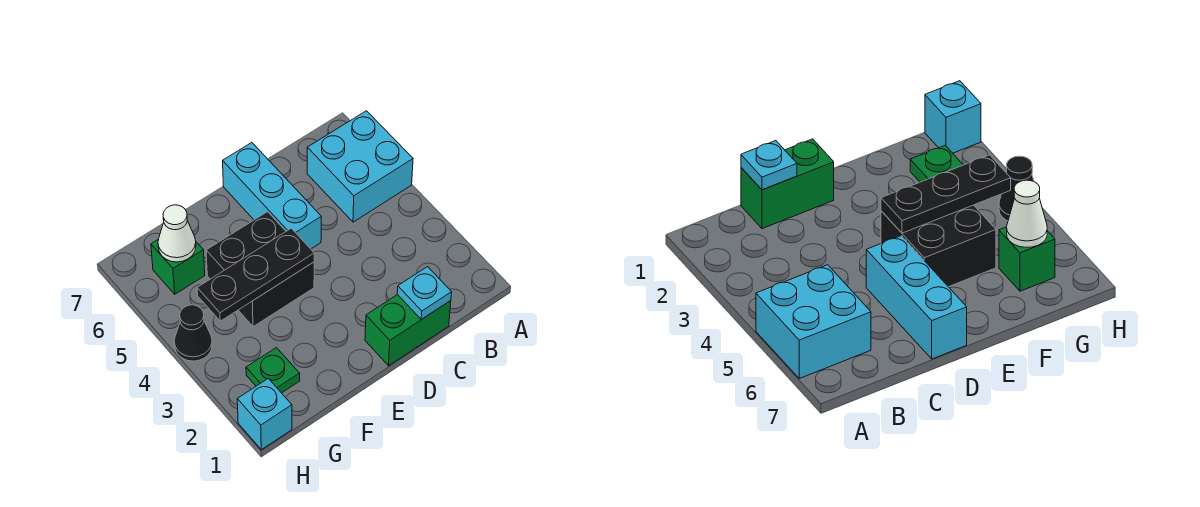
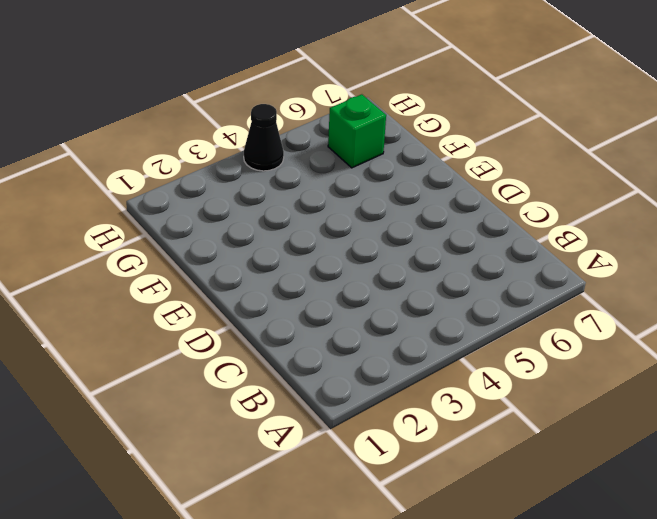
none -> cyan 2x2 brick [307,111,413,222]
none -> green 1x2 brick [365,294,451,366]

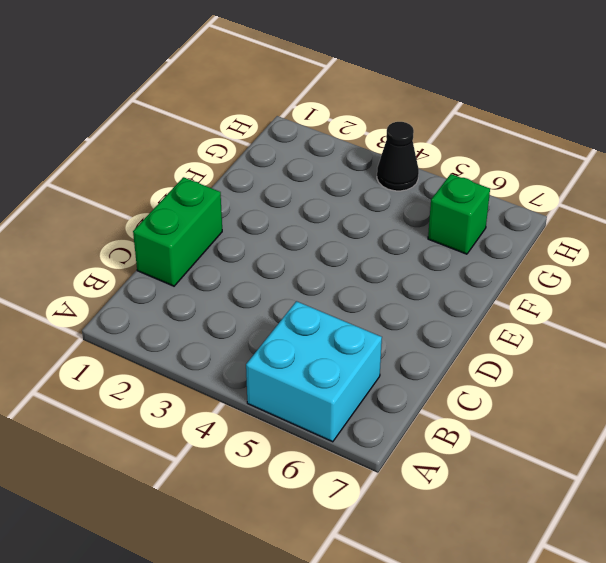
none -> cyan 1x3 brick [223,143,321,249]
none -> black 2x2 brick [206,212,314,327]

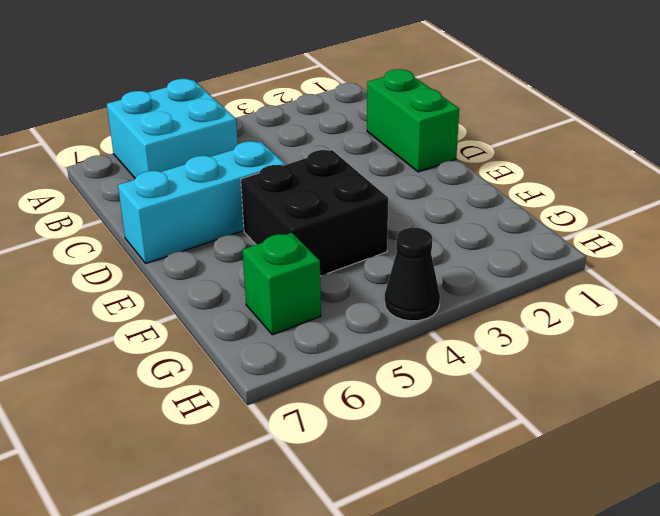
none -> green 1x1 plate [246,348,300,393]
none -> cyan 1x1 brick [237,379,292,450]

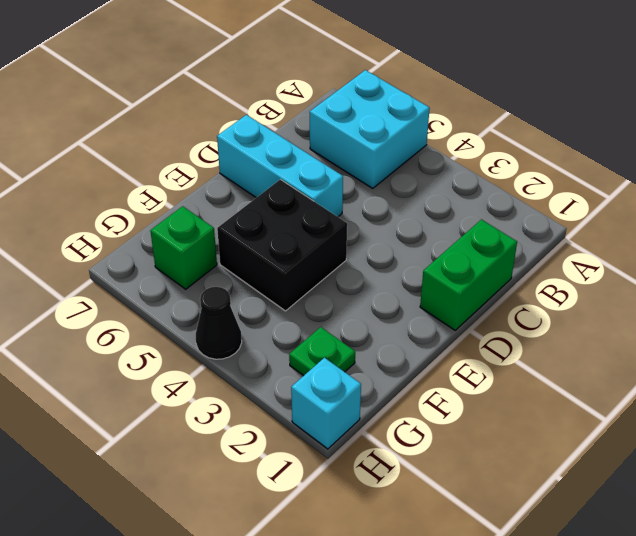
none -> cyan 1x1 plate [397,267,452,320]
none -> black 1x3 plate [197,228,314,321]

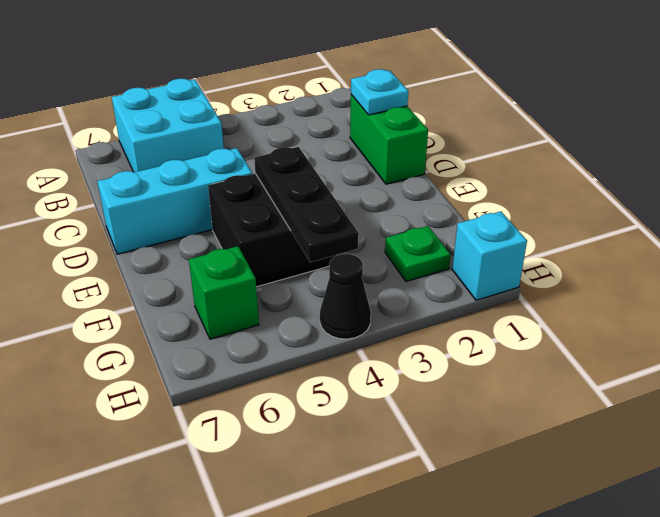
none -> white 1x1 cone [158,205,196,262]

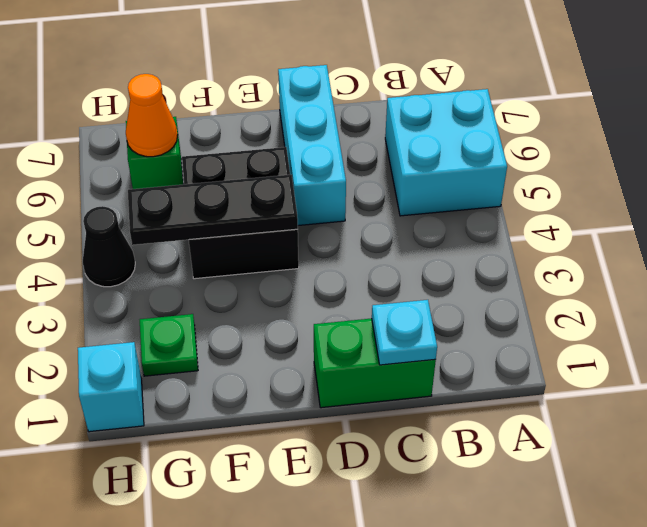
orange 1x1 cone [126,74,178,157] -> white 1x1 cone [158,205,196,262]

